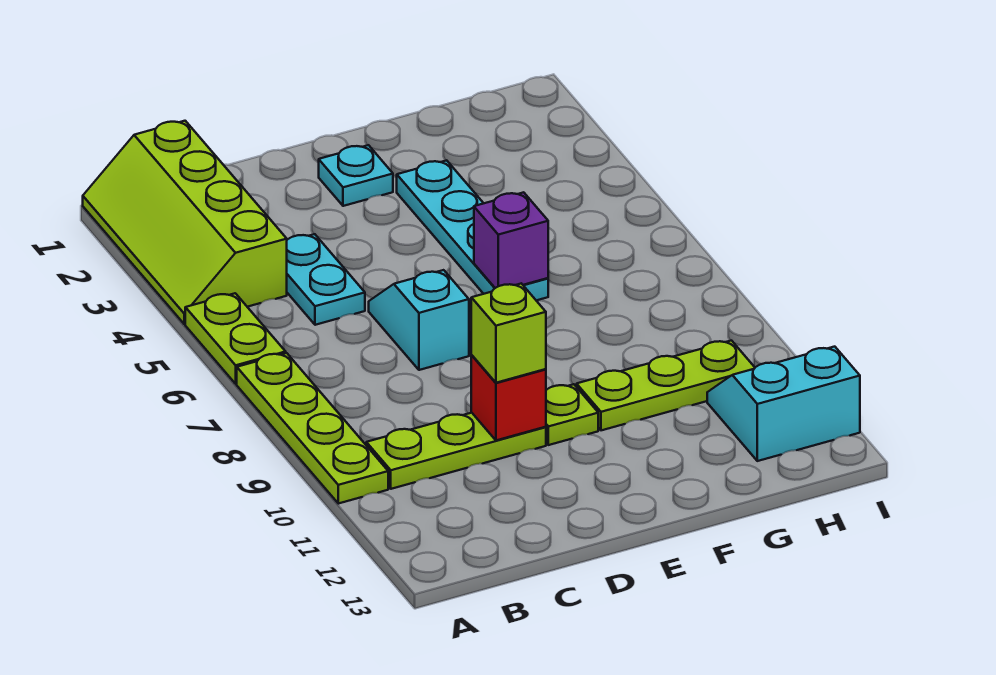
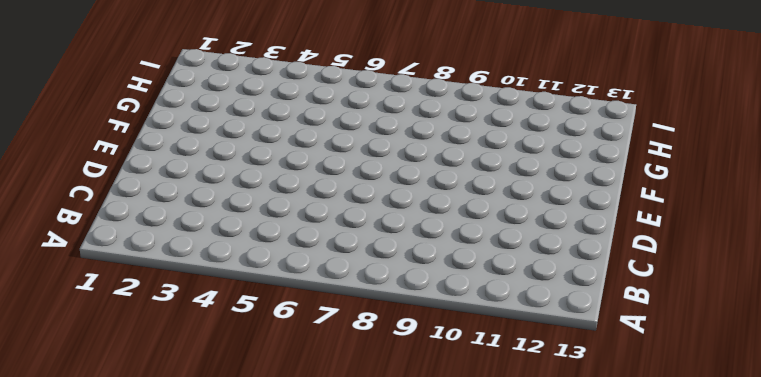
none -> lime 2x4 slope [83,121,287,324]
none -> lime 1x2 plate [185,293,286,384]
none -> lime 1x4 plate [237,353,388,504]

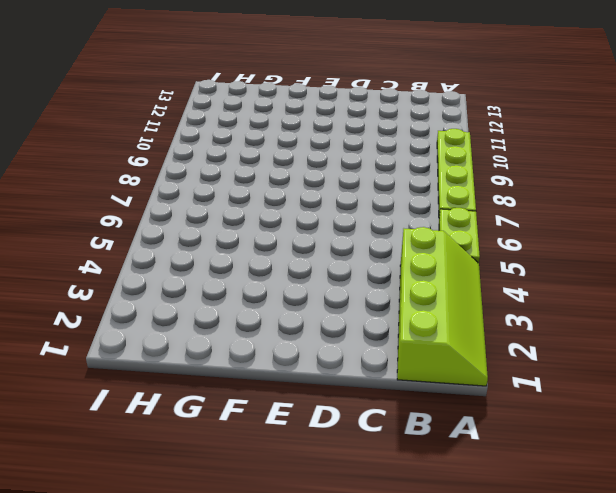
none -> lime 1x3 plate [366,413,546,489]
none -> cyan 1x2 plate [287,234,365,325]
none -> cyan 1x2 slope [369,270,469,370]

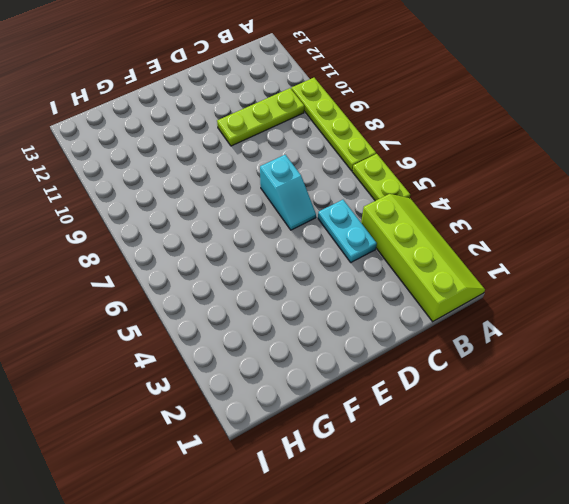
none -> cyan 1x1 plate [319,145,393,206]
none -> lime 1x1 plate [546,384,598,445]
none -> cyan 1x4 plate [397,160,548,300]

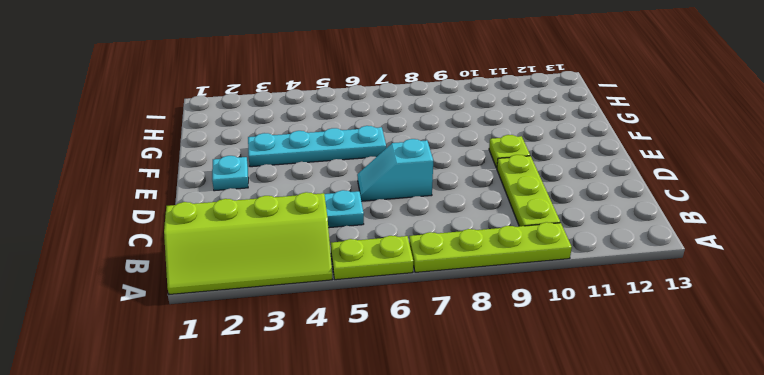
none -> lime 1x3 plate [577,341,755,430]
none -> cyan 2x2 slope [707,347,860,461]
none -> red 1x1 brick [471,355,546,440]

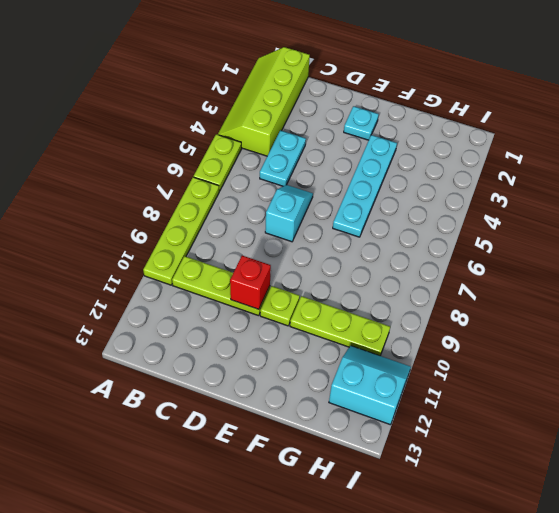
none -> purple 1x1 brick [474,192,548,288]
none -> lime 1x1 brick [471,284,546,383]

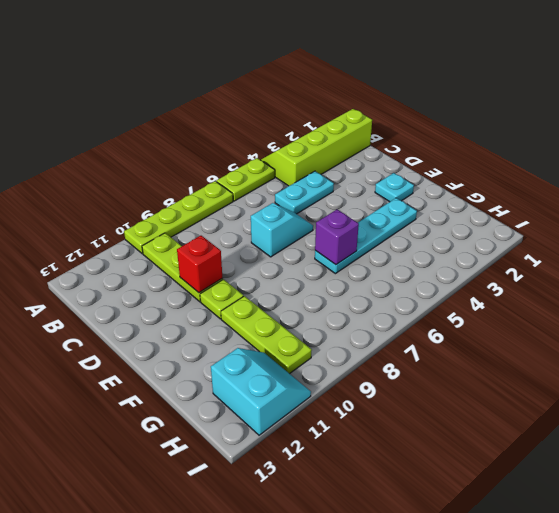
none -> lime 1x1 brick [471,284,546,383]

